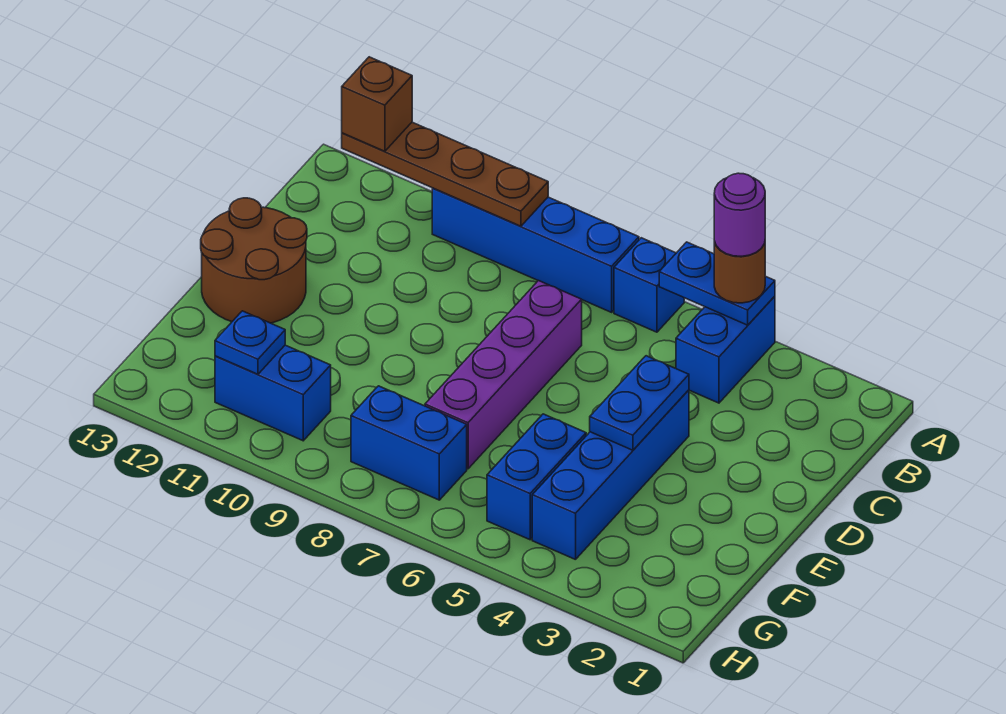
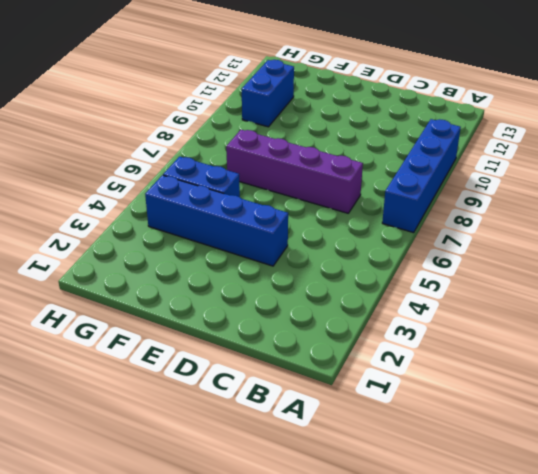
none -> blue 1x2 brick [676,296,775,403]
none -> blue 1x1 brick [614,238,684,332]
none -> brown 2x2 round brick [201,198,307,323]

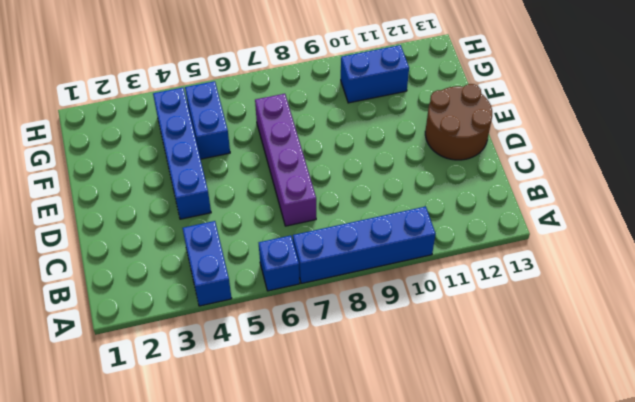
none -> blue 1x2 brick [351,386,467,500]
none -> blue 1x2 plate [659,242,775,325]
none -> brown 1x4 plate [342,122,548,226]

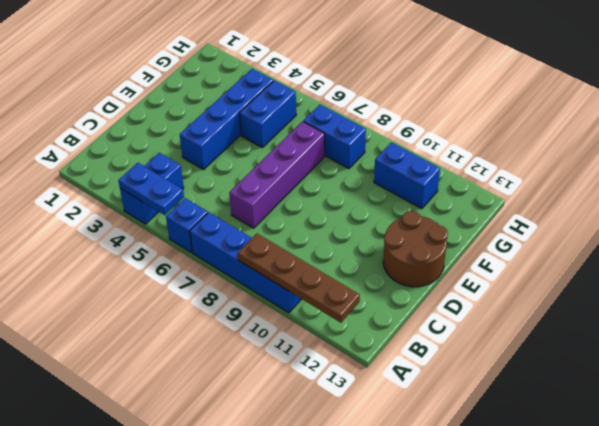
none -> blue 1x2 plate [590,356,689,450]
none -> blue 1x1 plate [215,311,285,374]
none -> brown 1x1 round brick [714,241,765,303]

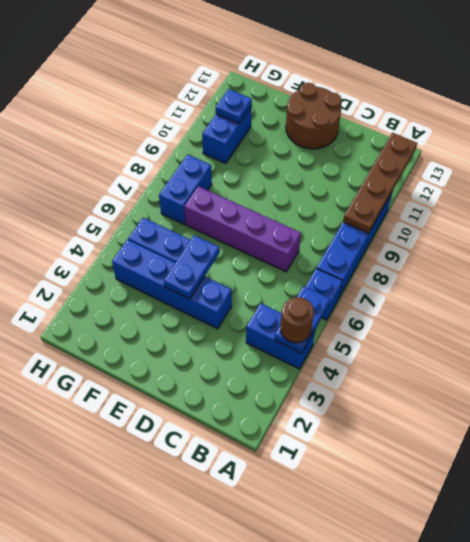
blue 1x2 plate [164,235,220,299] -> blue 1x2 plate turned to [590,356,689,450]
none -> brown 1x1 brick [342,57,412,151]
none -> purple 1x1 round brick [714,173,765,256]

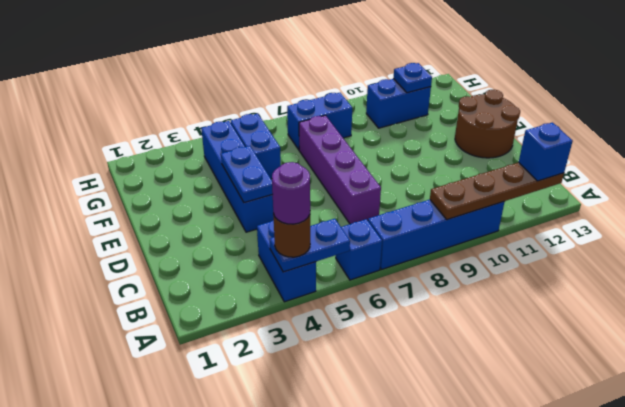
blue 1x1 brick [519,123,573,181] -> brown 1x1 brick [342,57,412,151]

